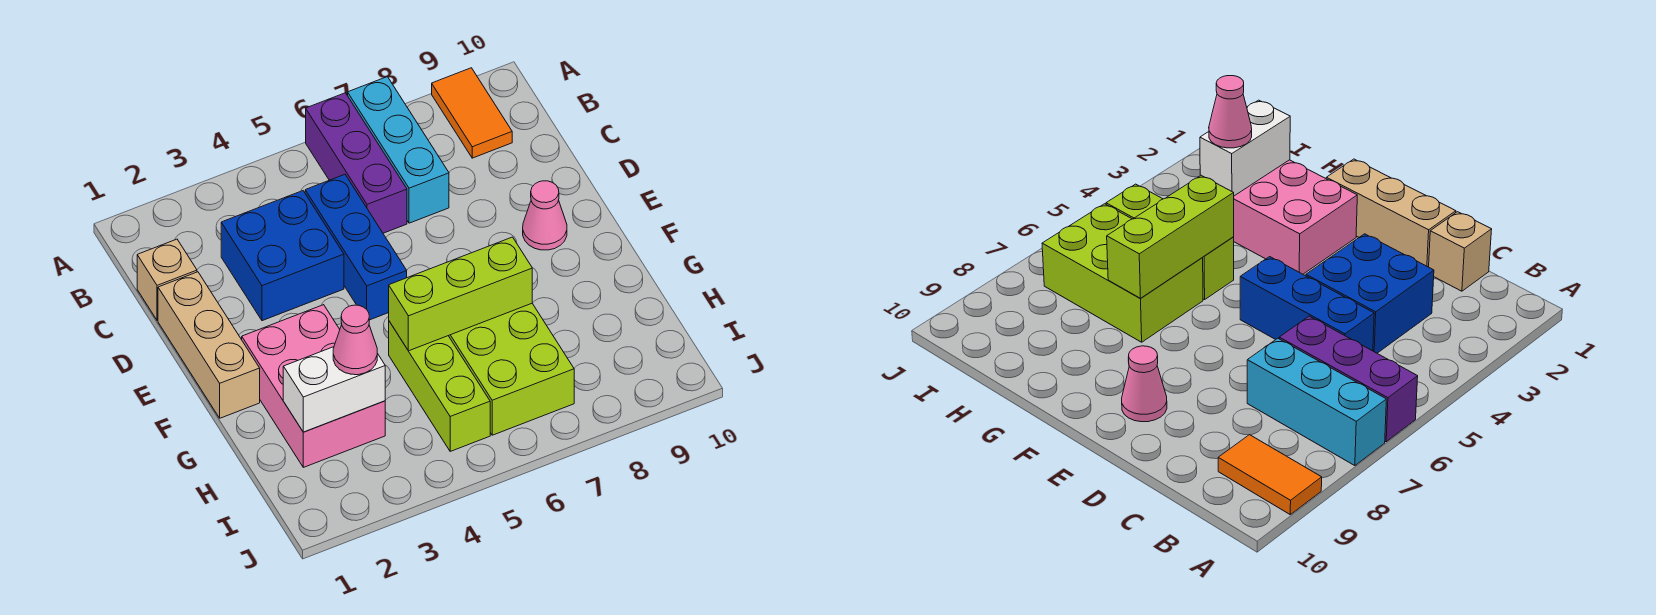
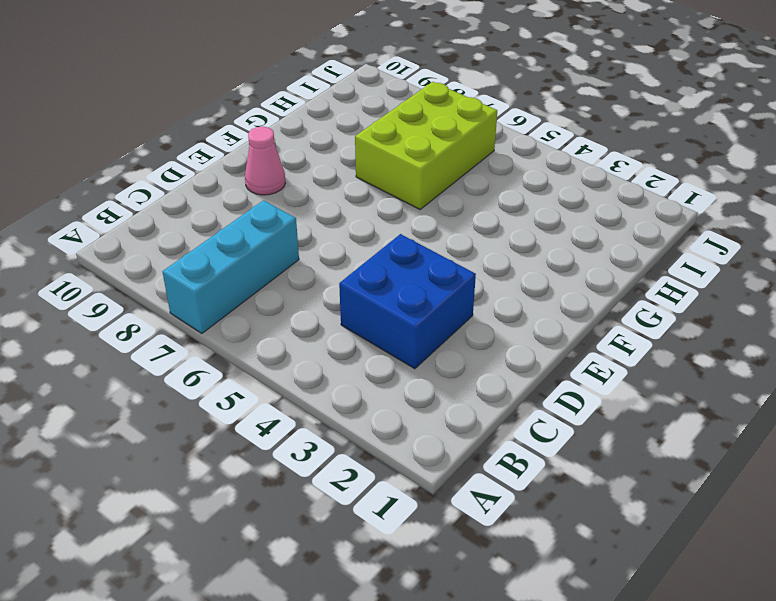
none -> purple 1x3 brick [306,93,407,233]
none -> orange 1x2 tile [432,68,512,158]
none -> tan 1x1 brick [137,239,197,320]

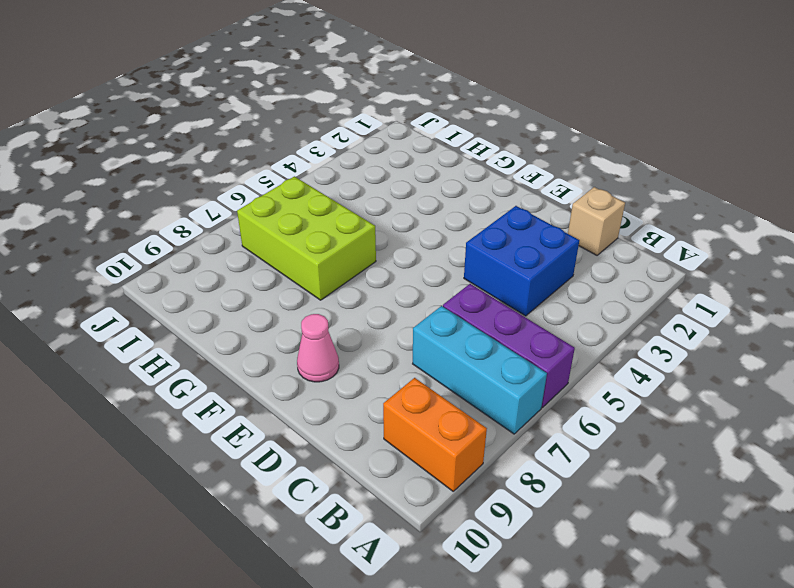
orange 1x2 brick [383,378,487,491] -> orange 1x2 tile [432,68,512,158]
none -> blue 1x3 brick [305,175,407,320]
none -> tan 1x3 brick [158,272,260,418]
none -> pink 2x3 brick [242,305,385,467]

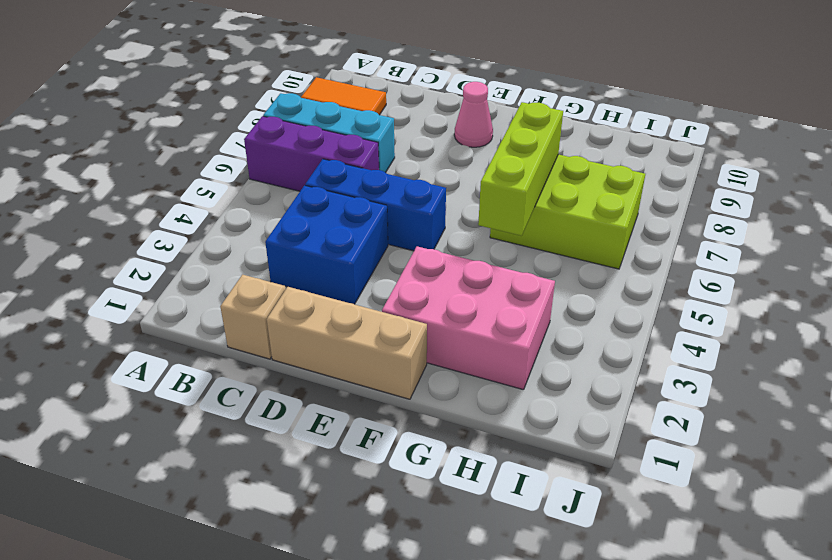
none -> lime 1x3 brick [389,321,490,451]
none -> white 1x2 brick [283,347,385,432]
none -> pink 1x1 cone [333,305,377,375]

